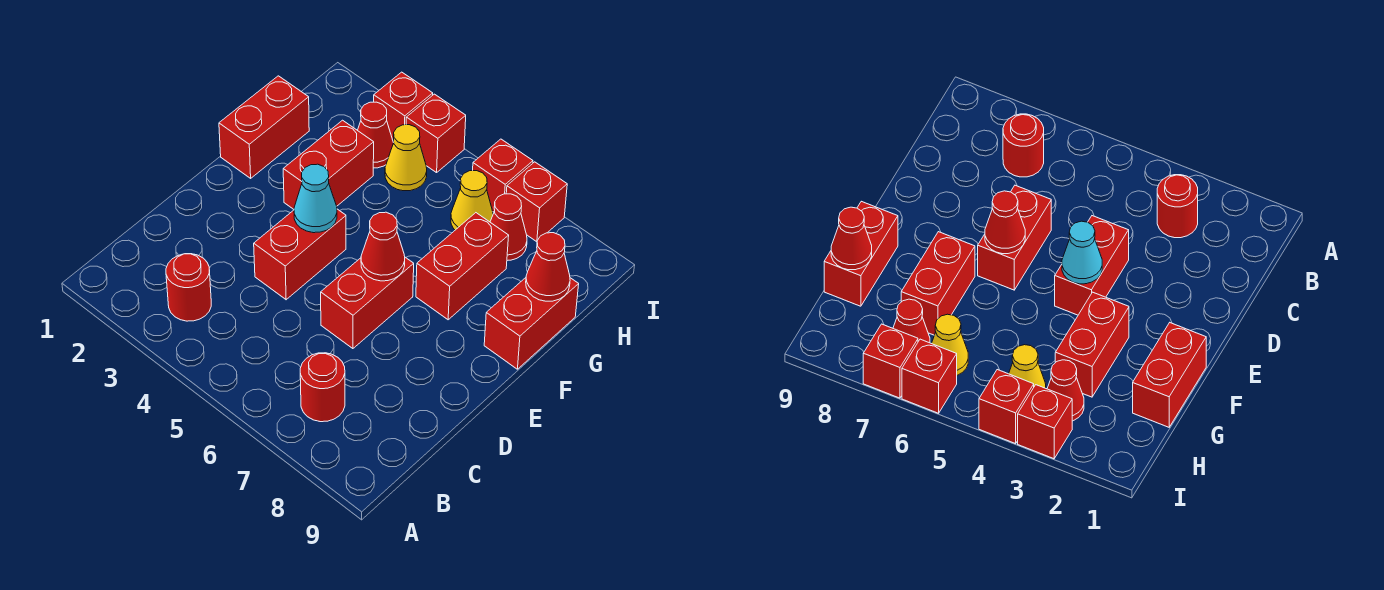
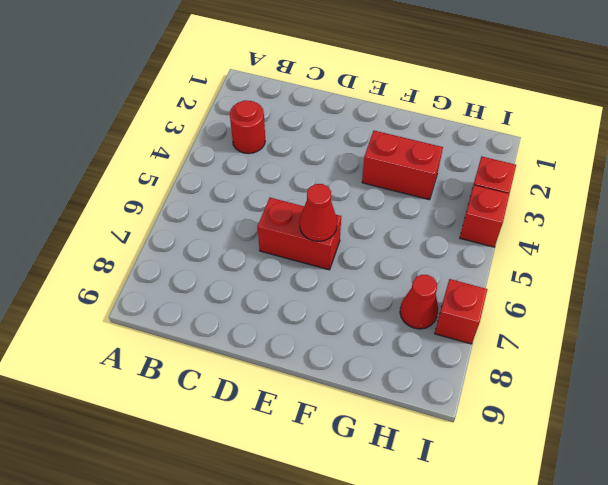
none -> red 1x1 round brick [300,353,345,422]
none -> red 1x2 brick [254,209,346,300]
none -> red 1x2 brick [219,76,309,178]

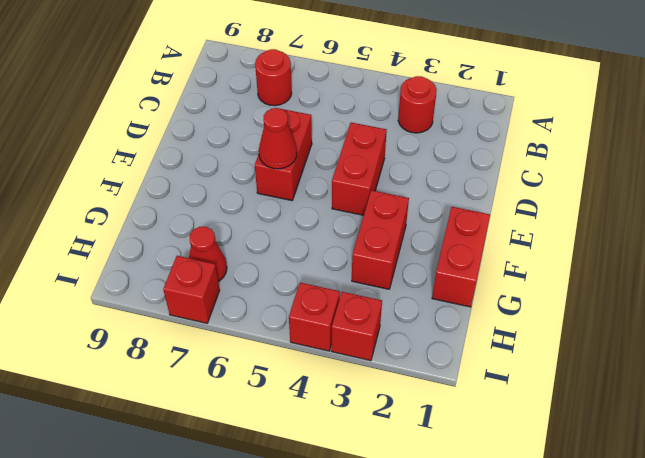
none -> red 1x2 brick [416,213,509,320]
none -> red 1x2 brick [484,278,579,369]
none -> red 1x1 cone [358,102,394,168]

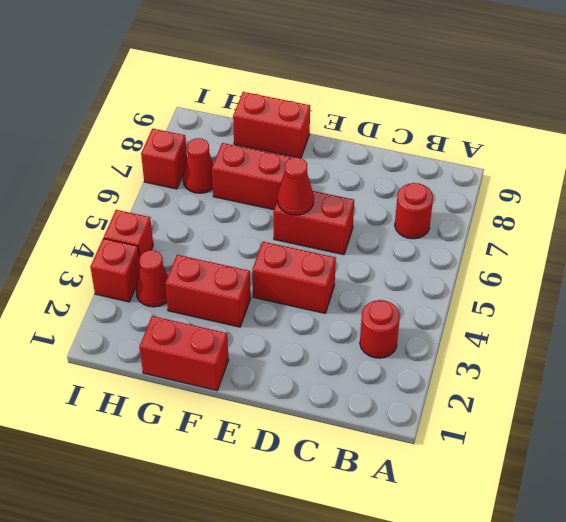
none -> yellow 1x1 cone [385,125,427,191]
none -> yellow 1x1 cone [451,171,493,230]
none -> red 1x1 brick [473,139,533,212]

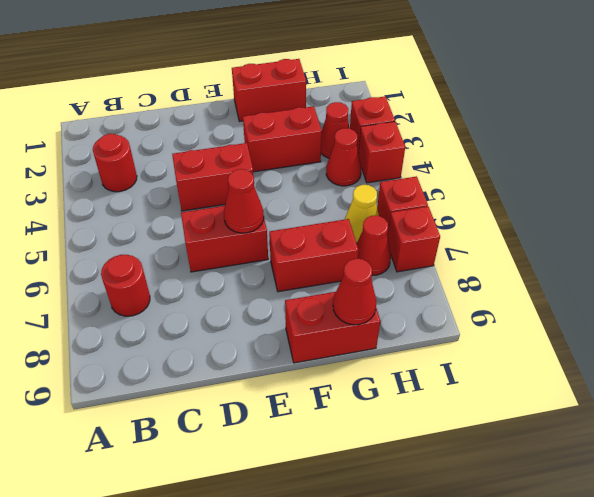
red 1x1 cone [326,128,362,186] -> yellow 1x1 cone [385,125,427,191]
none -> cyan 1x1 cone [294,164,337,233]

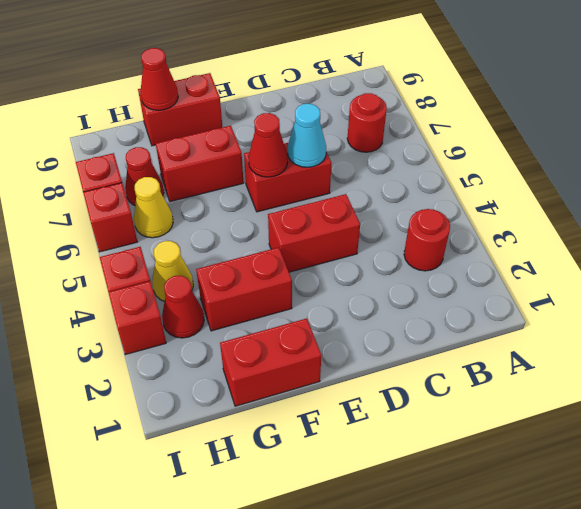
cyan 1x1 cone [288,104,326,167] -> cyan 1x1 cone moved to [294,164,337,233]

